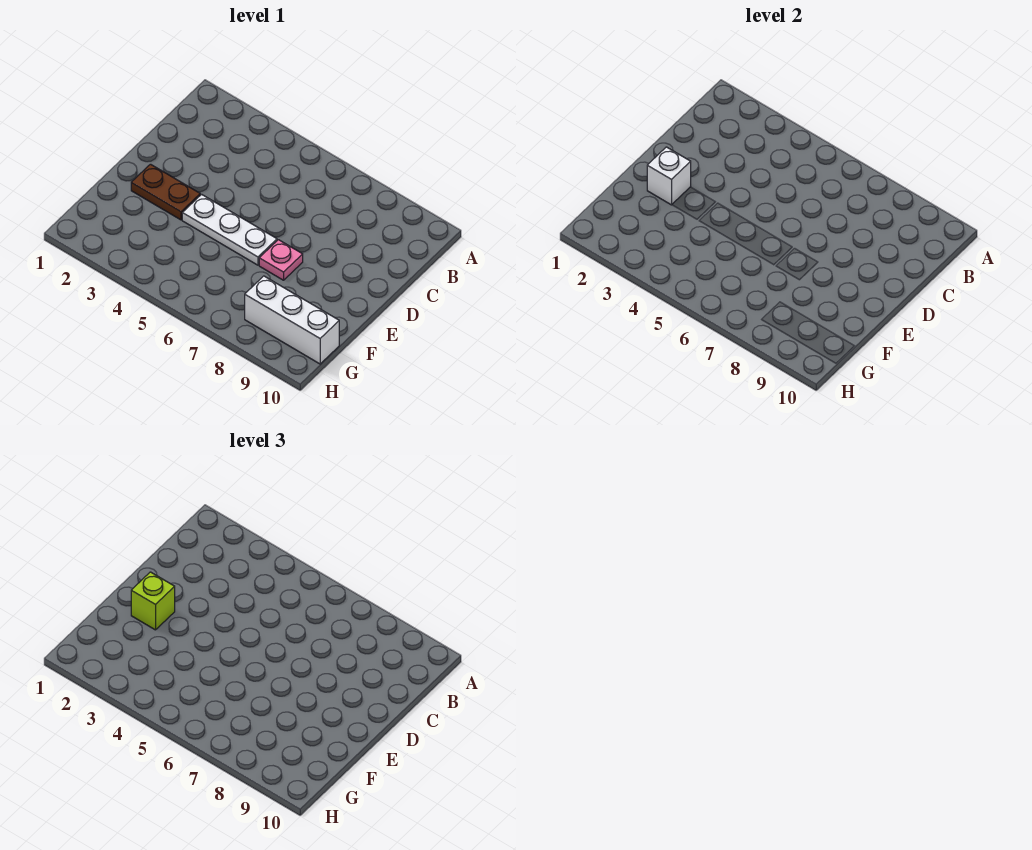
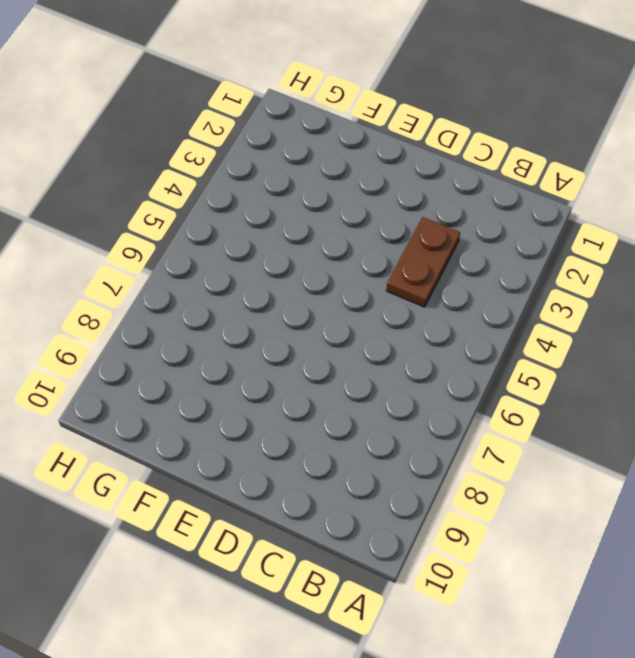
brown 1x2 plate [386,217,460,307] -> brown 1x2 plate moved to [131,164,200,220]
none -> white 1x3 plate [182,194,277,265]
none -> pink 1x1 plate [259,240,303,280]

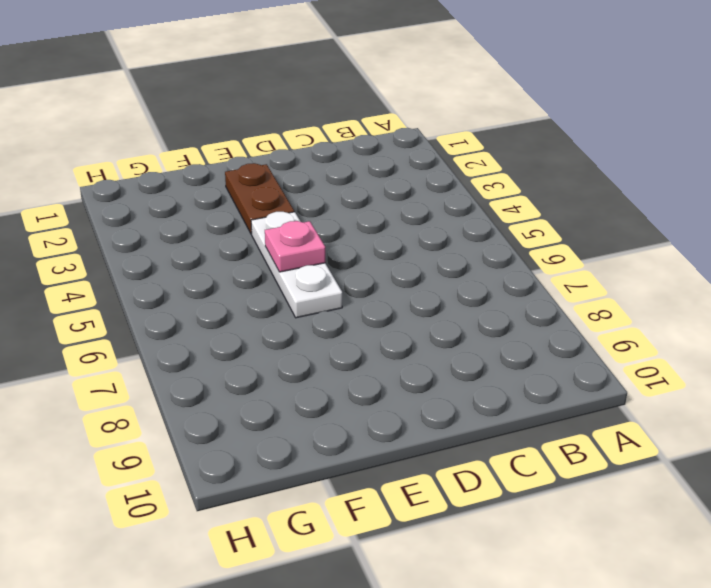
pink 1x1 plate [265,221,325,272] -> pink 1x1 plate moved to [259,240,303,280]
none -> white 1x3 brick [245,276,339,364]
none -> white 1x1 brick [647,147,691,205]

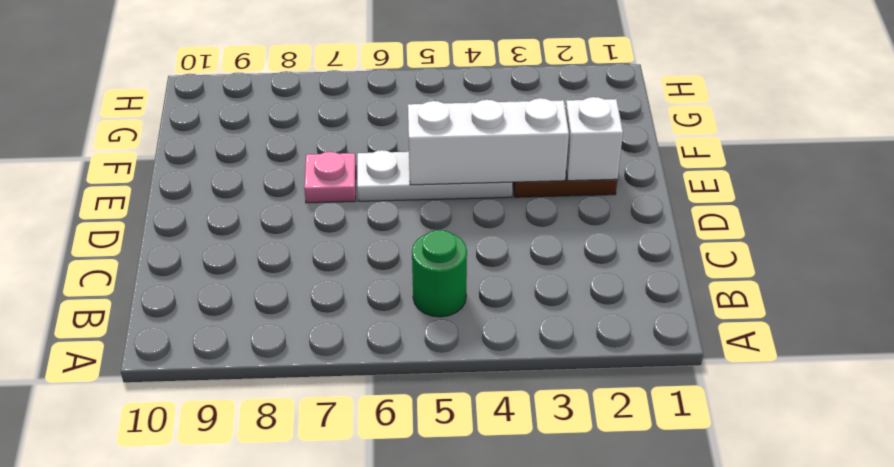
green 1x1 round brick [412,230,467,317] -> none
white 1x3 brick [408,98,569,185] -> white 1x3 brick moved to [245,276,339,364]
none -> lime 1x1 brick [131,572,175,630]

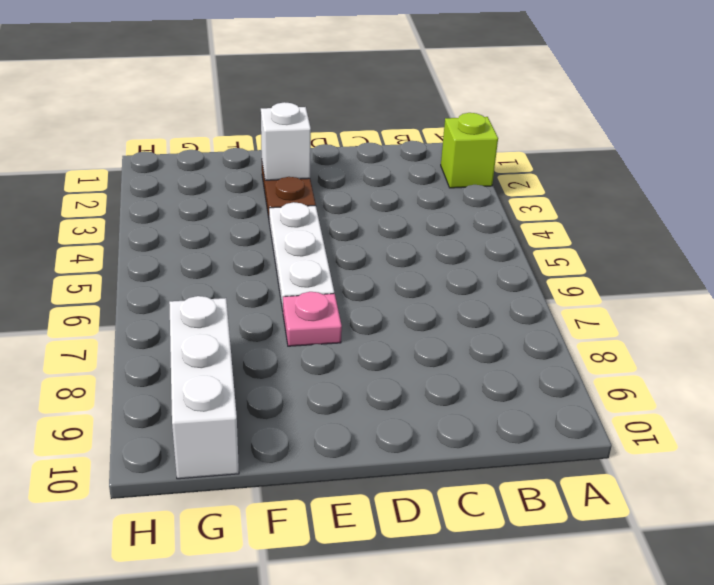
lime 1x1 brick [441,113,498,188] -> lime 1x1 brick moved to [131,572,175,630]

